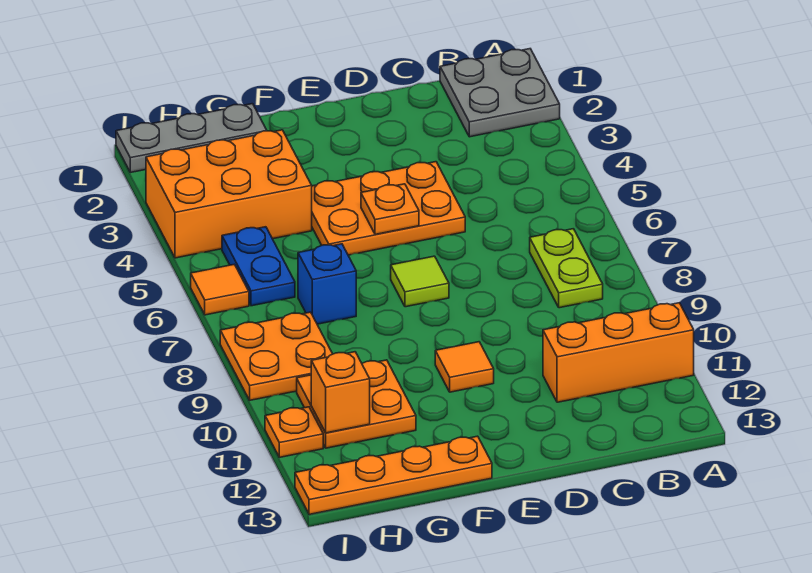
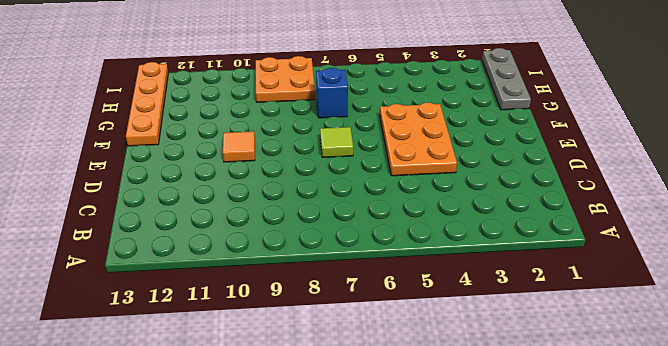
none -> grey 2x2 plate [440,49,560,137]
none -> orange 1x3 brick [543,303,694,402]
none -> lime 1x2 plate [530,229,603,308]

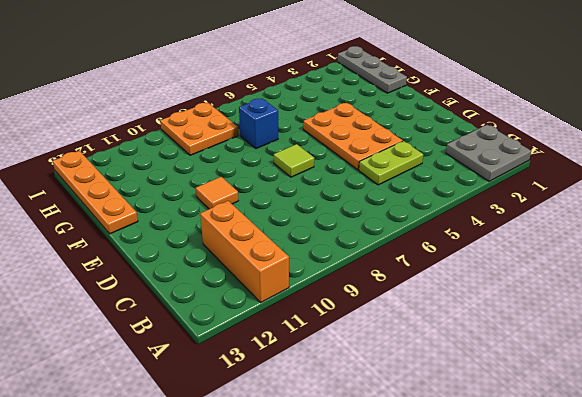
lime 1x2 plate [359,141,423,185] -> lime 1x2 plate moved to [530,229,603,308]
none -> orange 2x3 brick [146,130,312,258]
none -> orange 2x2 plate [297,360,416,448]
none -> blue 1x2 plate [222,227,295,306]

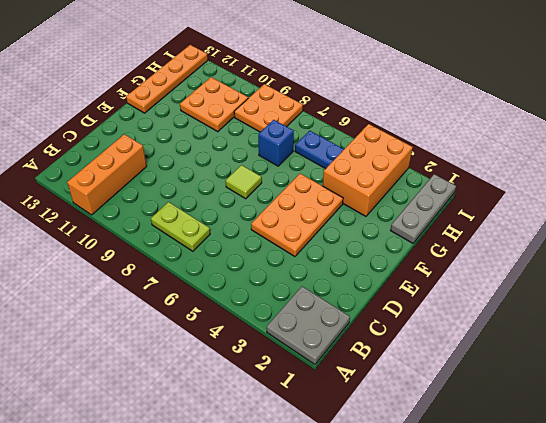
none -> orange 1x1 tile [435,342,494,392]
none -> orange 1x1 tile [191,264,249,315]
none -> orange 1x1 plate [265,407,323,457]

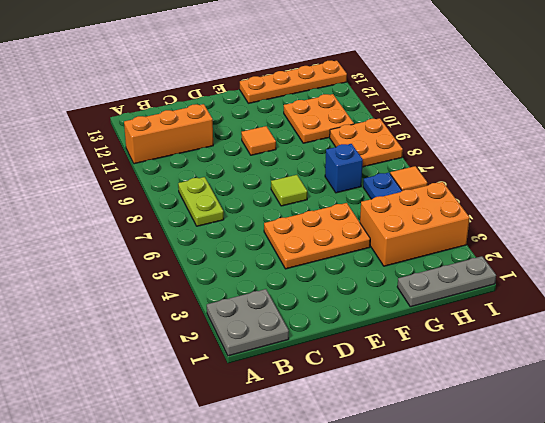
none -> orange 1x1 plate [265,407,323,457]
none -> orange 1x1 plate [361,184,419,234]
none -> orange 1x1 brick [311,352,370,433]

